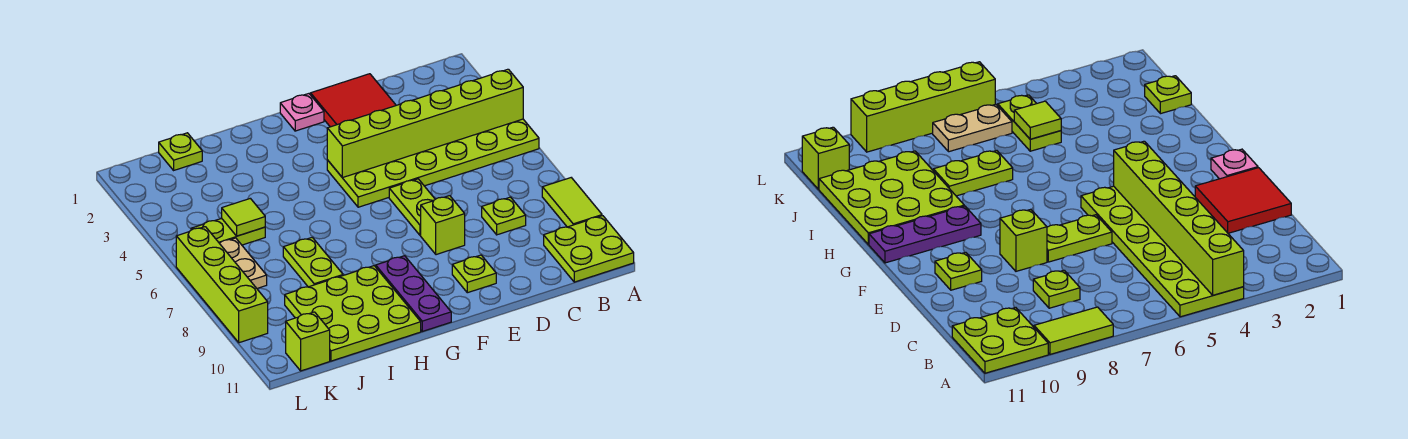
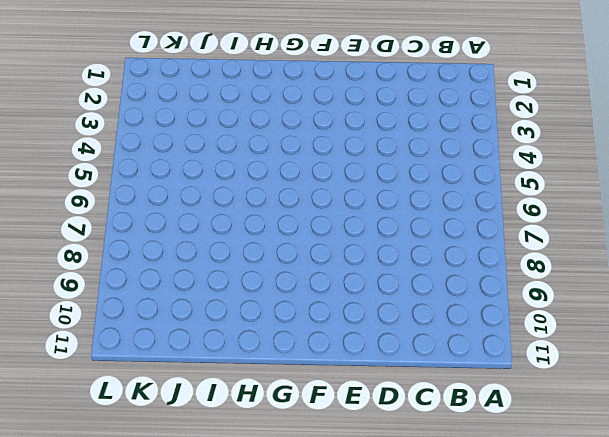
none -> lime 2x6 plate [327,119,539,207]
none -> lime 1x2 tile [542,178,602,227]
none -> lime 2x2 plate [544,216,634,282]

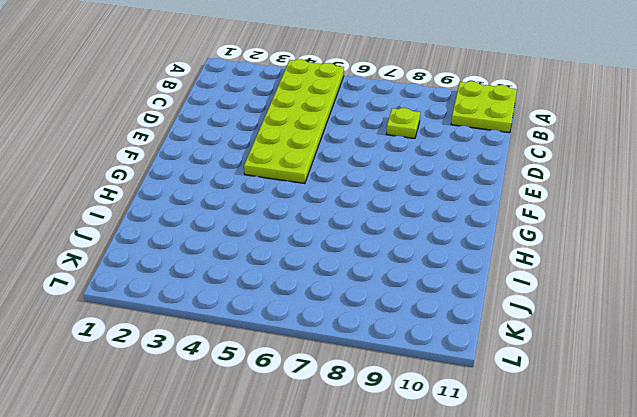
none -> lime 1x2 tile [542,178,602,227]
none -> red 2x2 tile [311,74,396,127]
none -> lime 1x2 plate [389,179,435,236]

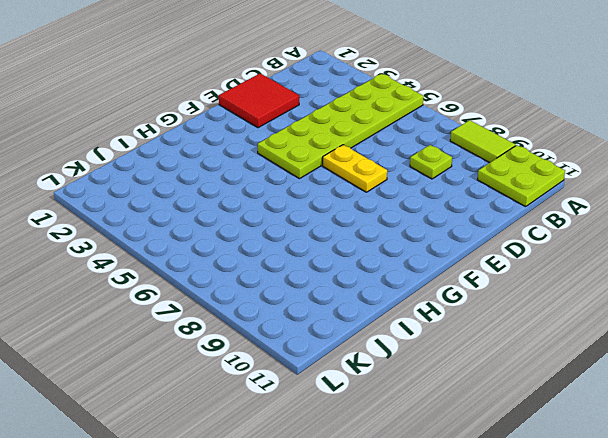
yellow 1x2 plate [323,145,387,192] -> lime 1x2 plate [389,179,435,236]
none -> lime 1x1 brick [421,196,465,255]
none -> lime 1x1 plate [452,255,496,293]
none -> pink 1x1 plate [280,94,324,131]

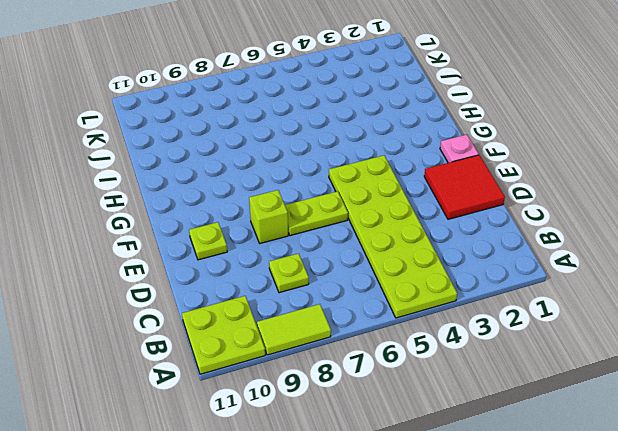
none -> purple 1x3 plate [376,256,451,331]
none -> lime 3x3 plate [285,266,421,361]
none -> lime 1x2 plate [283,237,343,287]

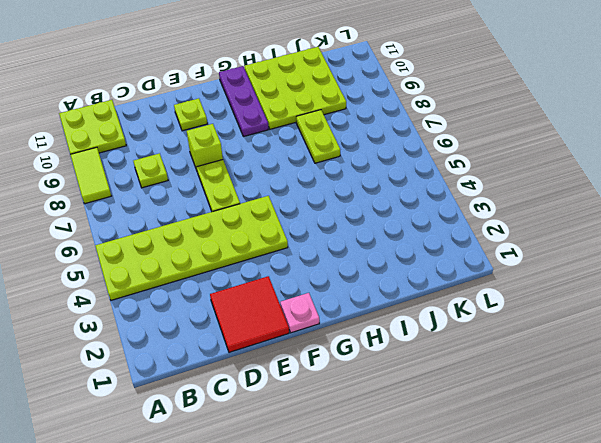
none -> lime 1x1 plate [159,133,202,170]
none -> lime 1x2 plate [191,218,265,245]
none -> tan 1x2 plate [220,238,267,288]

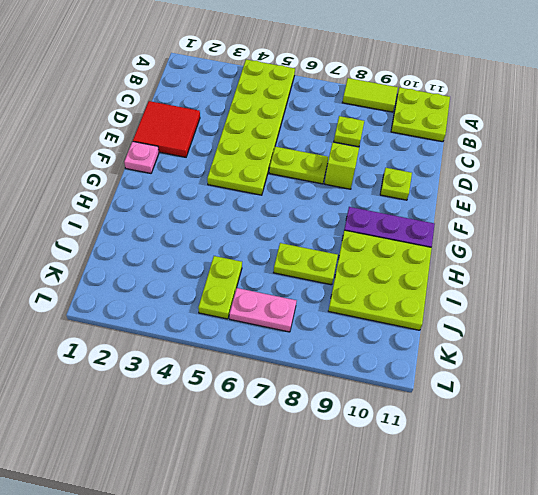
pink 1x2 plate [229,288,296,332] -> tan 1x2 plate [220,238,267,288]
none -> lime 1x1 plate [159,133,202,170]
none -> lime 1x1 brick [286,312,330,371]
none -> lime 1x4 brick [176,227,268,343]

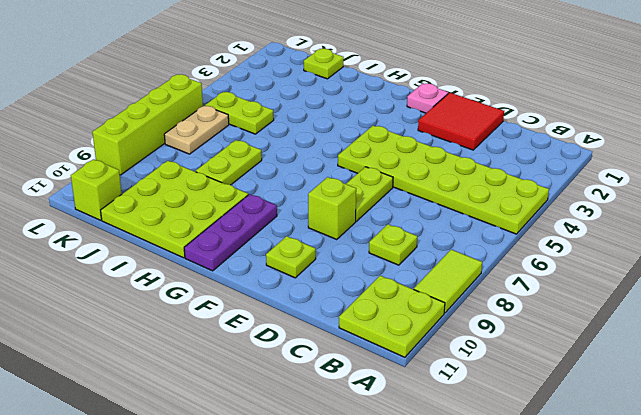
none -> lime 1x6 brick [327,69,523,178]
none -> lime 1x1 tile [222,198,265,236]

